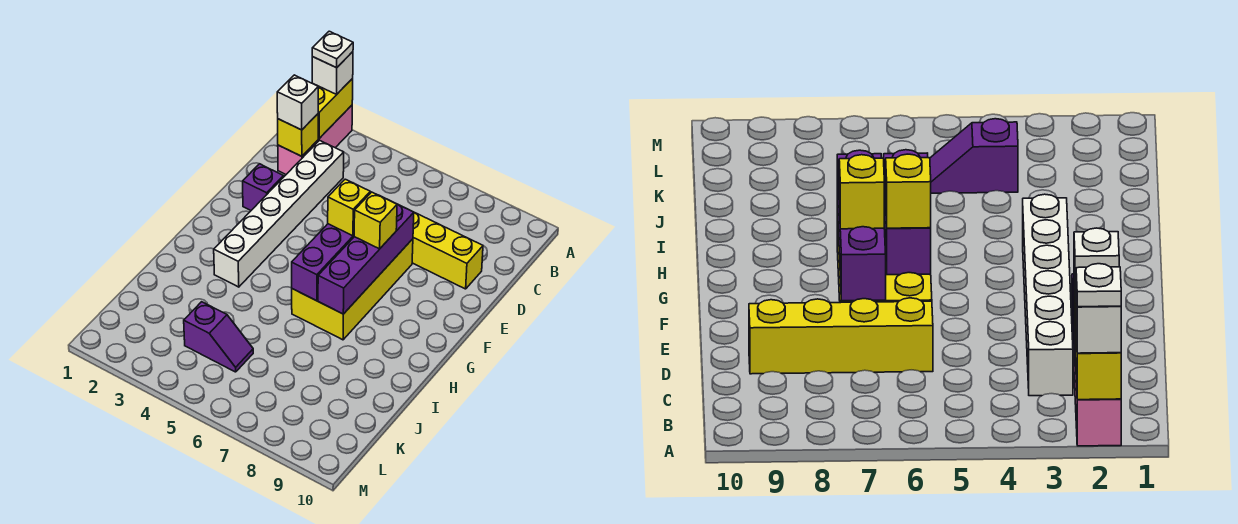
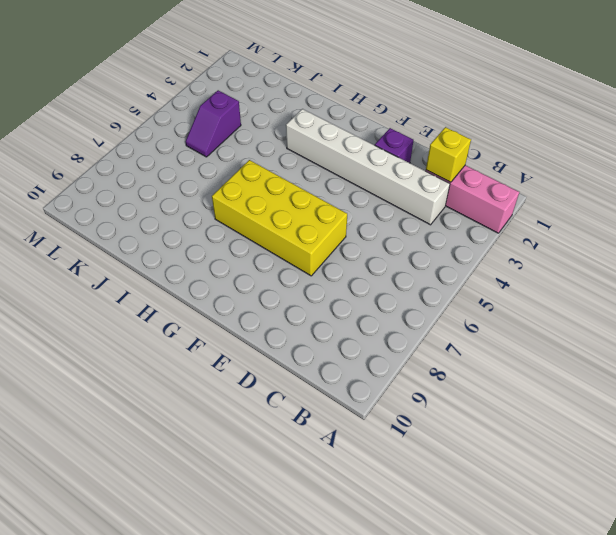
none -> yellow 1x4 brick [412,212,483,289]
none -> yellow 1x2 brick [316,79,353,138]
none -> purple 1x4 brick [318,204,414,314]

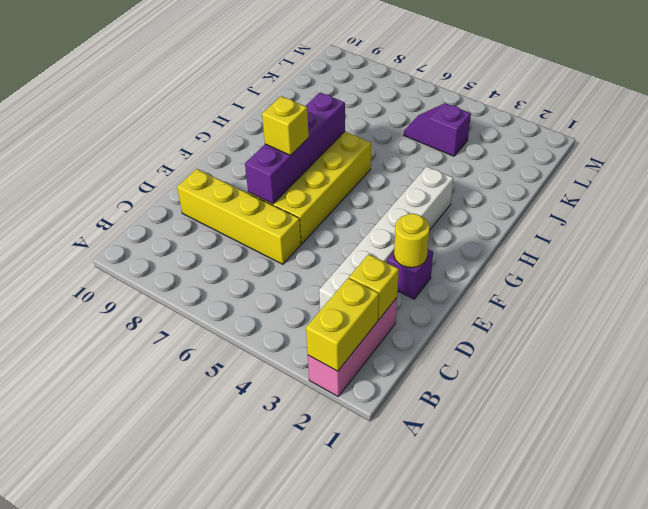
yellow 1x1 round brick [394,214,430,268] -> none
none -> purple 1x3 brick [292,224,354,301]
none -> white 1x1 brick [312,52,353,94]
none -> white 1x1 brick [277,75,318,130]

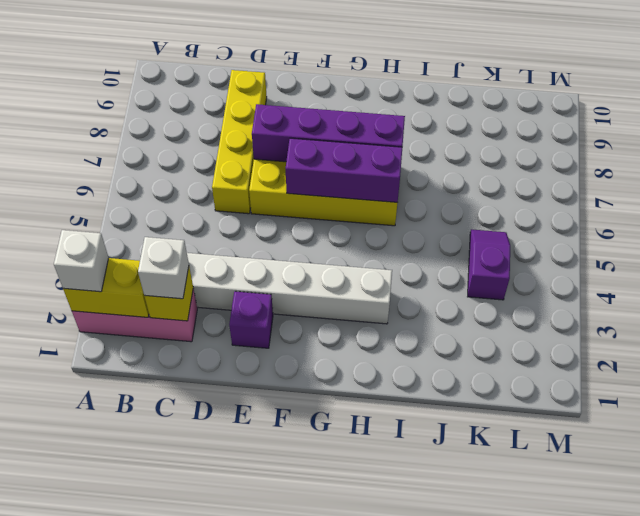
none -> yellow 1x1 brick [328,179,370,236]
none -> yellow 1x1 brick [354,192,397,249]
none -> white 1x1 plate [312,31,353,68]

